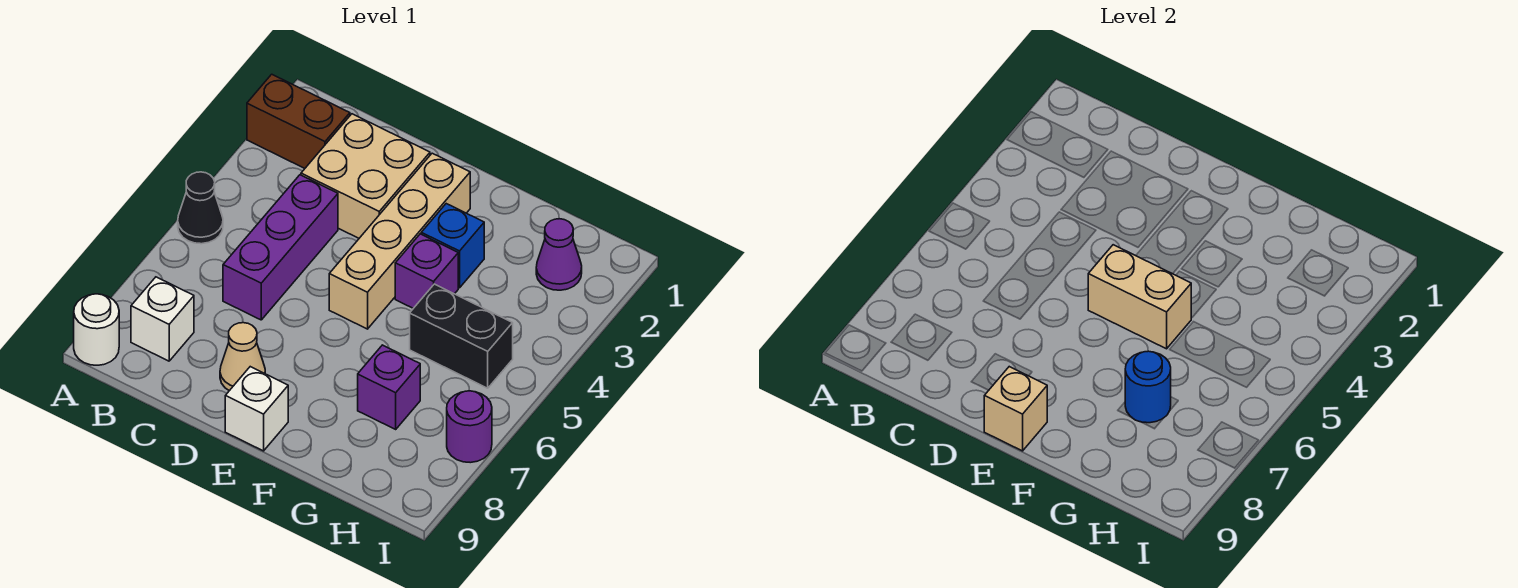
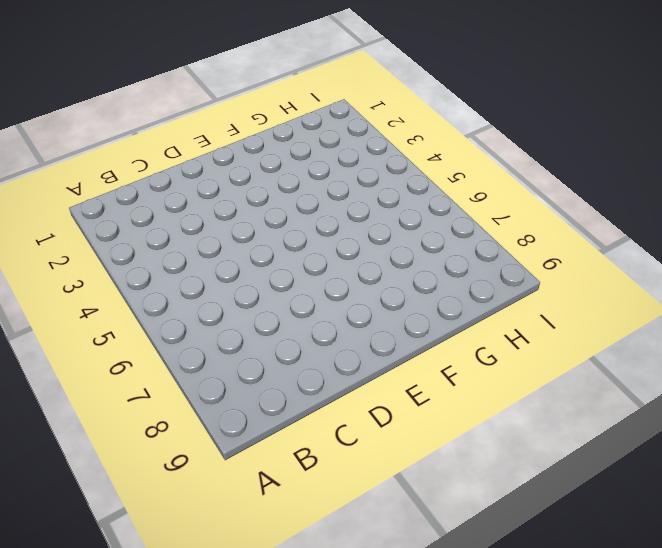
none -> brown 1x2 brick [247,74,350,168]
none -> black 1x1 cone [178,172,223,244]
none -> white 1x1 round brick [74,294,119,365]

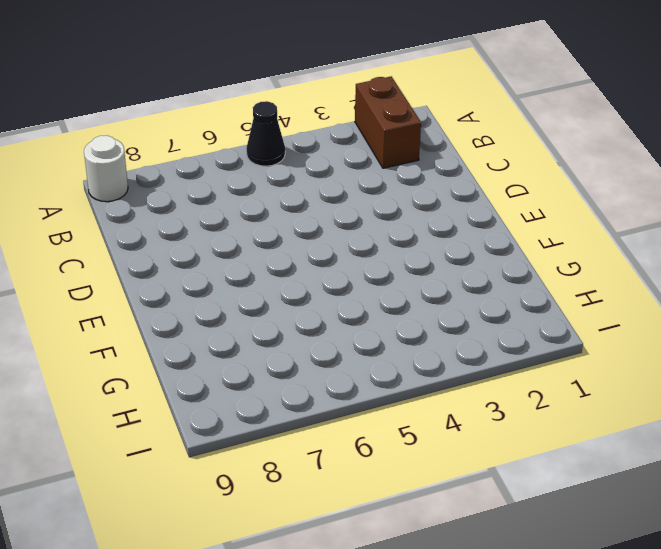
none -> white 1x1 brick [131,277,194,361]
none -> tan 2x2 brick [301,114,430,238]
none -> purple 1x3 brick [223,175,338,320]

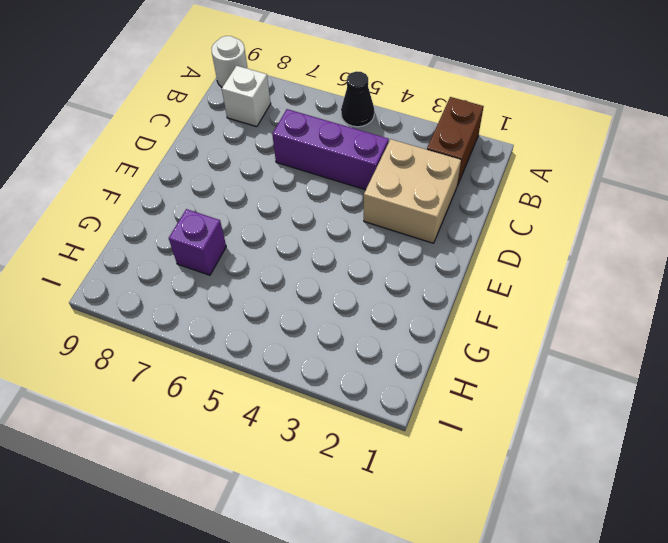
none -> tan 1x1 cone [220,323,265,391]
none -> tan 1x4 brick [329,153,470,329]
none -> white 1x1 brick [225,367,288,451]

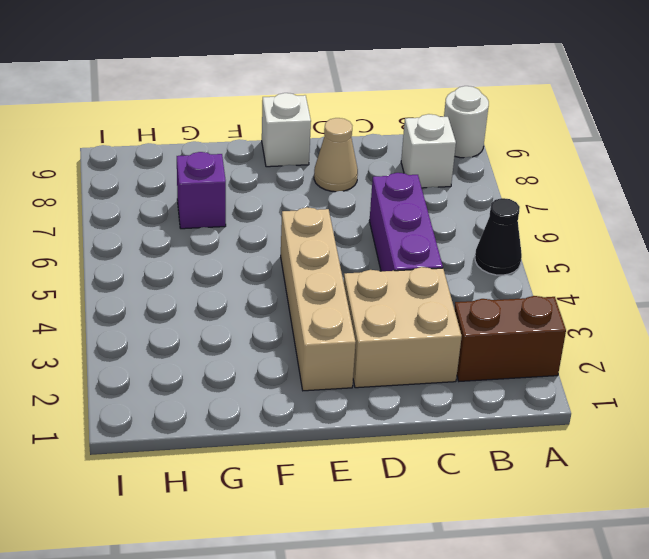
none -> blue 1x1 brick [421,204,484,288]
none -> purple 1x1 brick [395,234,458,308]
none -> black 1x2 brick [410,284,513,388]

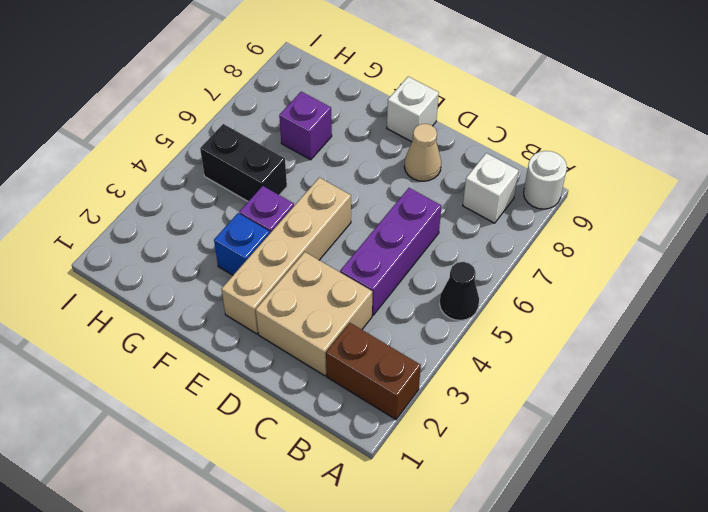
none -> purple 1x1 cone [536,219,582,290]
none -> purple 1x1 round brick [447,391,492,463]
none -> tan 1x2 brick [1088,245,1191,349]

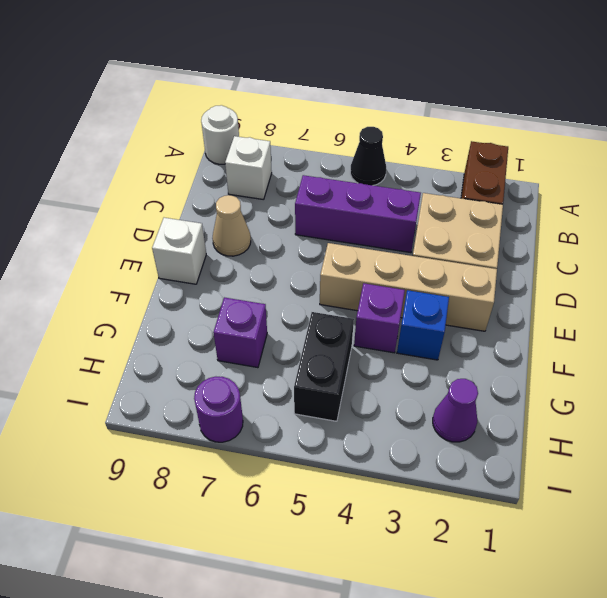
none -> tan 1x2 brick [1088,245,1191,349]
none -> tan 1x1 brick [984,367,1047,451]
none -> blue 1x1 round brick [1125,351,1171,423]

